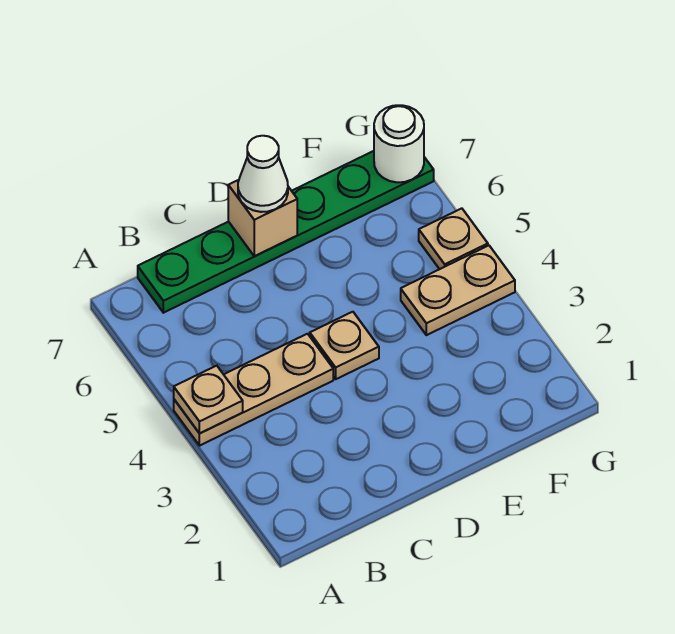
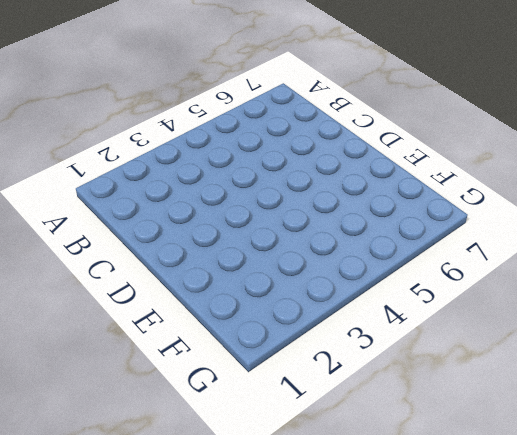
none -> tan 1x3 plate [174,334,333,446]
none -> green 1x6 plate [138,151,434,313]

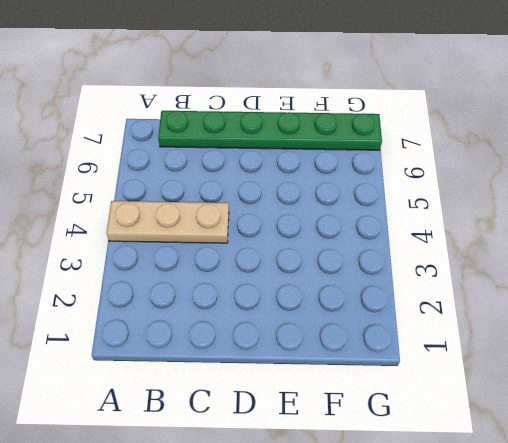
none -> tan 1x1 plate [310,312,379,379]
none -> tan 1x2 plate [401,246,515,335]

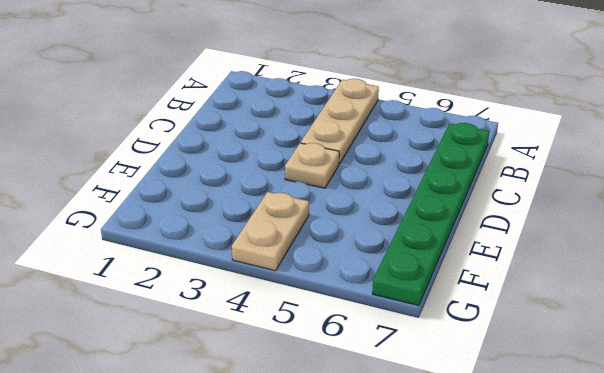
none -> tan 1x1 plate [419,208,488,269]
none -> tan 1x1 plate [174,366,243,433]

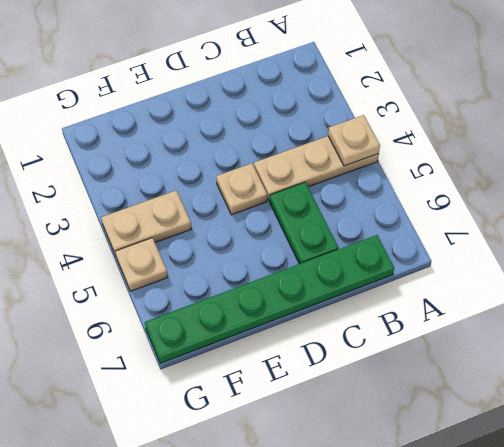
green 1x2 plate [270,182,338,264] -> none
none -> tan 1x1 brick [228,180,297,256]
none -> white 1x1 round brick [374,105,424,182]

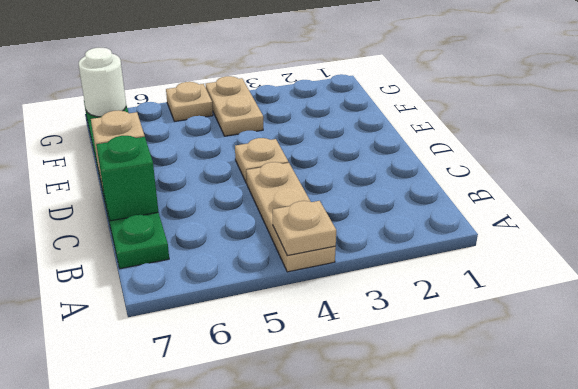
green 1x1 brick [96,136,158,221] -> none
none -> white 1x1 cone [238,136,288,212]

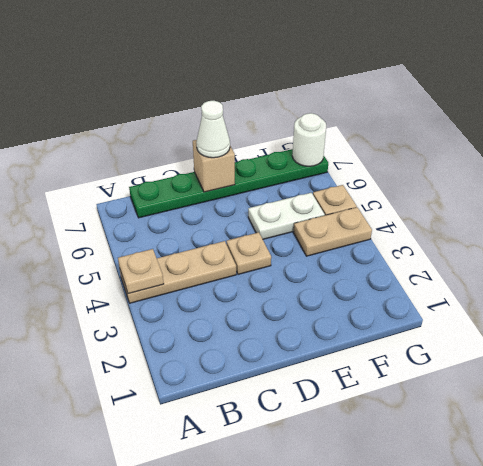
white 1x2 plate [248,193,325,239] -> none

